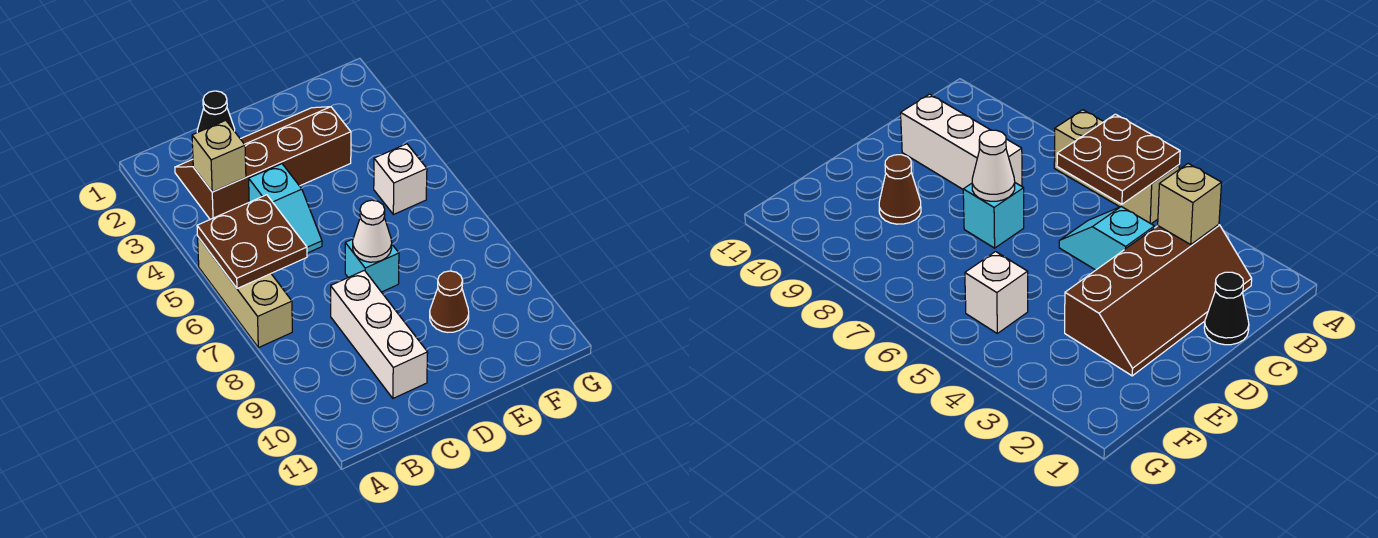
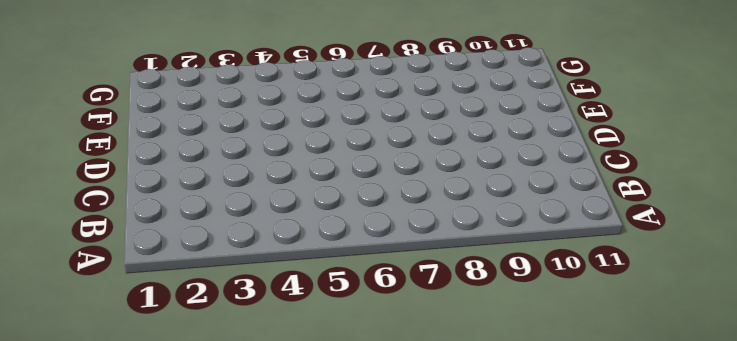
none -> tan 1x3 brick [198,237,292,348]
none -> brown 2x4 slope [175,107,351,219]

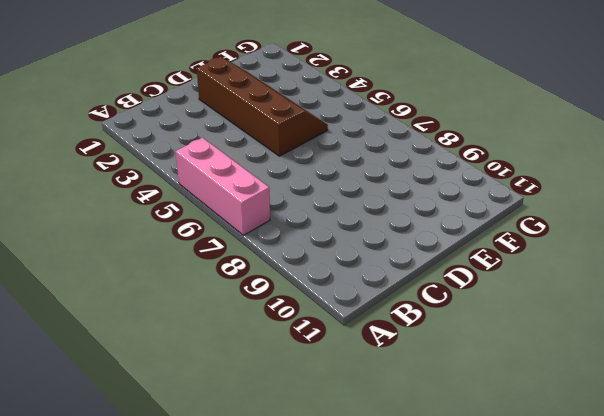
pink 1x3 brick [176,138,270,235] -> tan 1x3 brick [198,237,292,348]
brown 2x4 slope [197,57,328,156] -> brown 2x4 slope turned to [175,107,351,219]
none -> black 1x1 cone [197,91,235,132]
none -> cyan 1x2 slope [249,164,322,253]

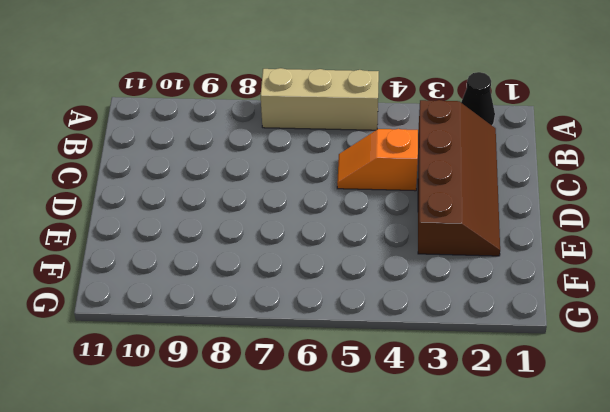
black 1x1 cone [461,72,495,125] -> black 1x1 cone moved to [197,91,235,132]
orange 1x2 slope [337,129,418,191] -> cyan 1x2 slope [249,164,322,253]
none -> white 1x3 brick [331,270,428,398]
none -> cyan 1x1 brick [345,239,399,292]

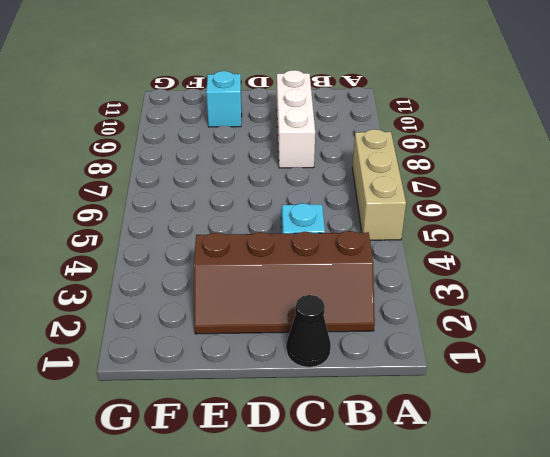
cyan 1x1 brick [206,71,242,127] -> cyan 1x1 brick moved to [345,239,399,292]
none -> brown 1x1 cone [430,271,469,332]
none -> white 1x1 brick [374,144,427,215]

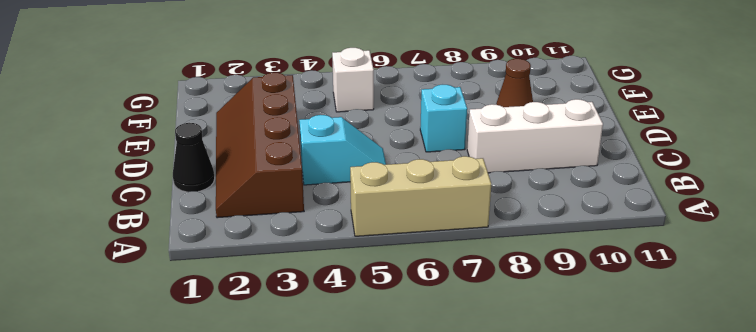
none -> brown 2x2 plate [197,195,307,288]
none -> tan 1x1 brick [192,120,246,192]

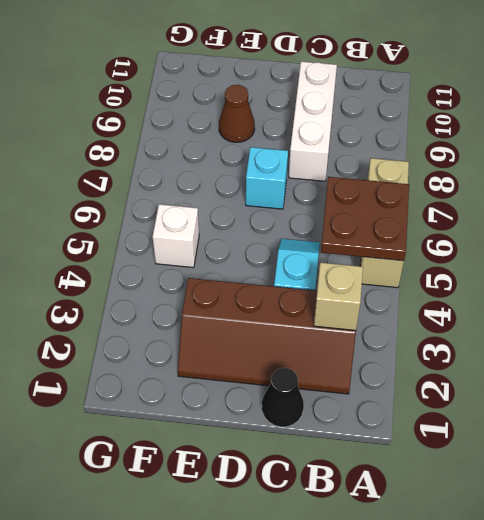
none -> white 1x1 cone [353,200,392,262]

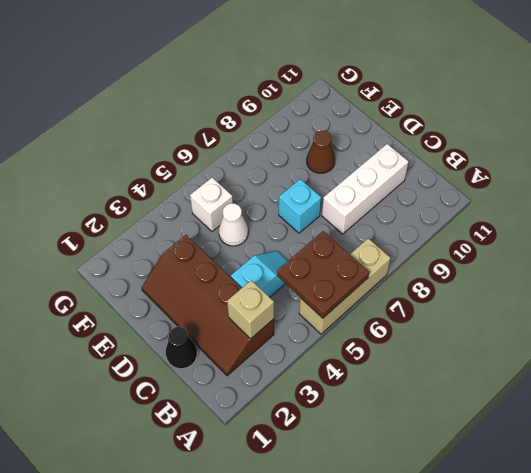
white 1x1 cone [219,203,248,246] -> white 1x1 cone moved to [353,200,392,262]

